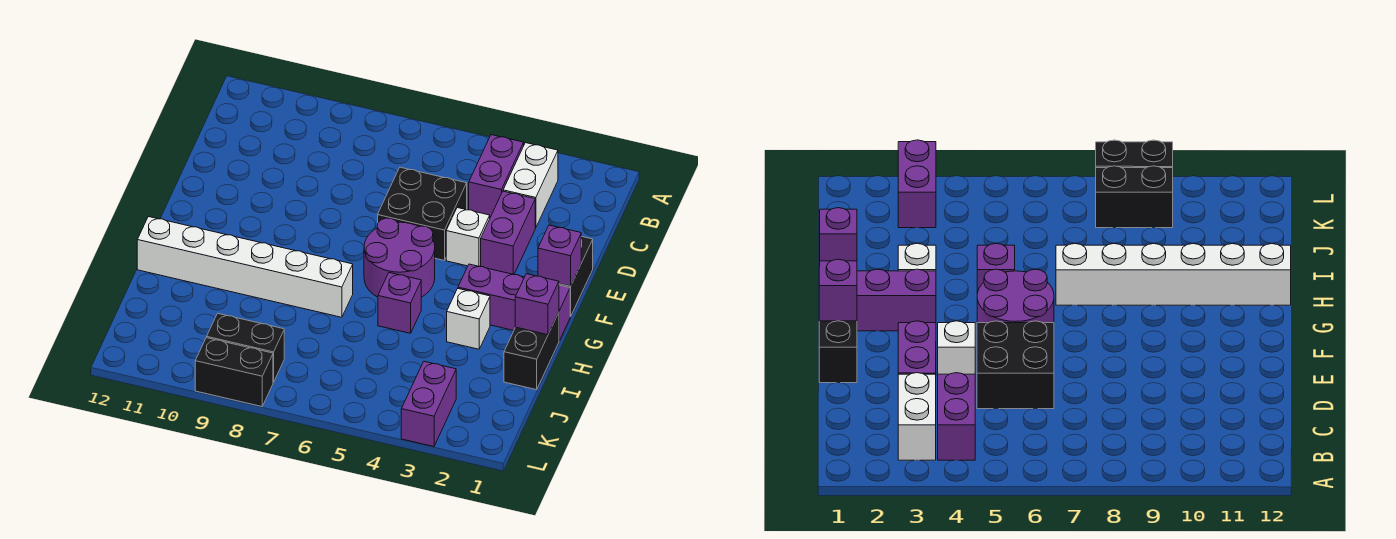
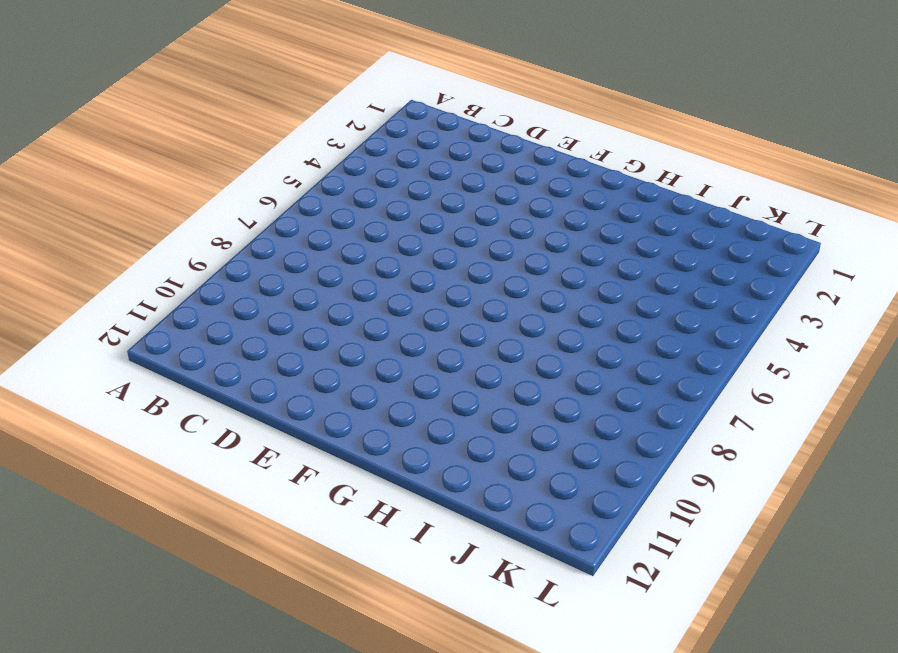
none -> white 1x2 brick [503,143,558,228]
none -> purple 1x2 brick [469,135,524,217]
none -> purple 1x2 brick [481,191,535,275]

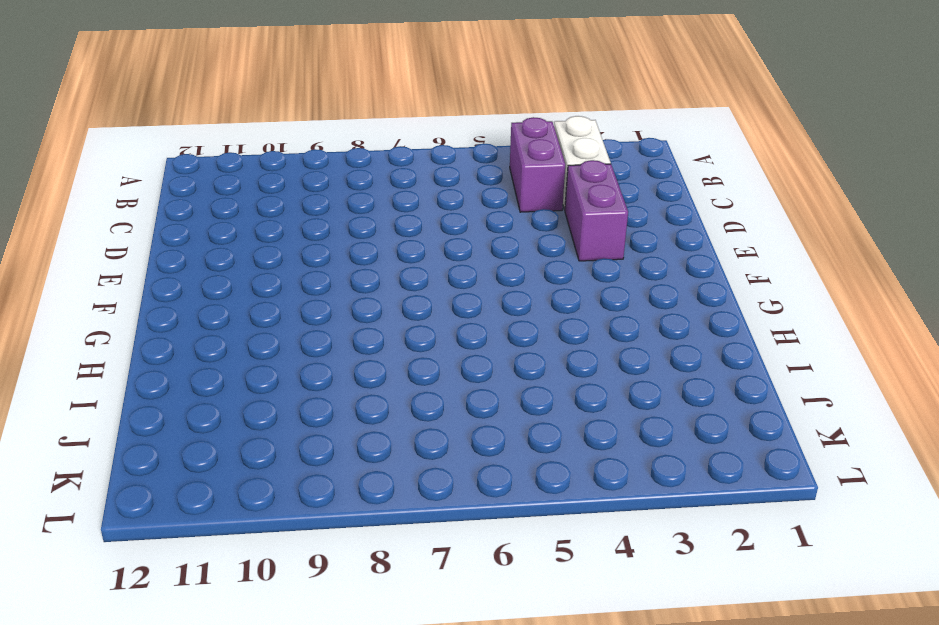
none -> black 2x2 brick [378,167,467,260]
none -> black 1x2 brick [559,236,593,316]
none -> white 1x1 brick [446,208,490,267]

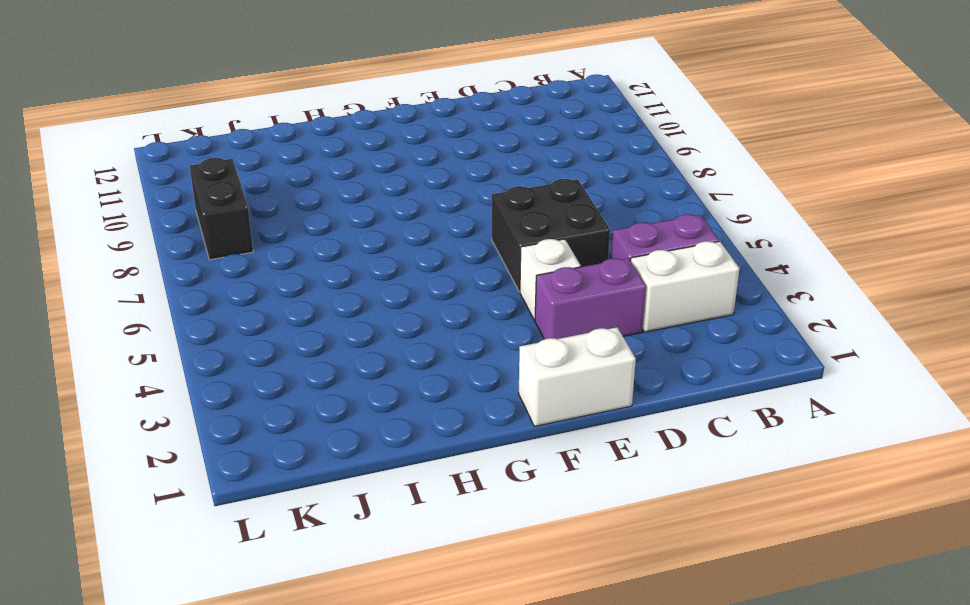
white 1x2 brick [519,327,636,426] -> black 1x2 brick [559,236,593,316]
none -> purple 2x2 round brick [364,218,435,297]
none -> purple 1x3 brick [458,264,571,341]
none -> black 1x2 brick [504,312,559,390]

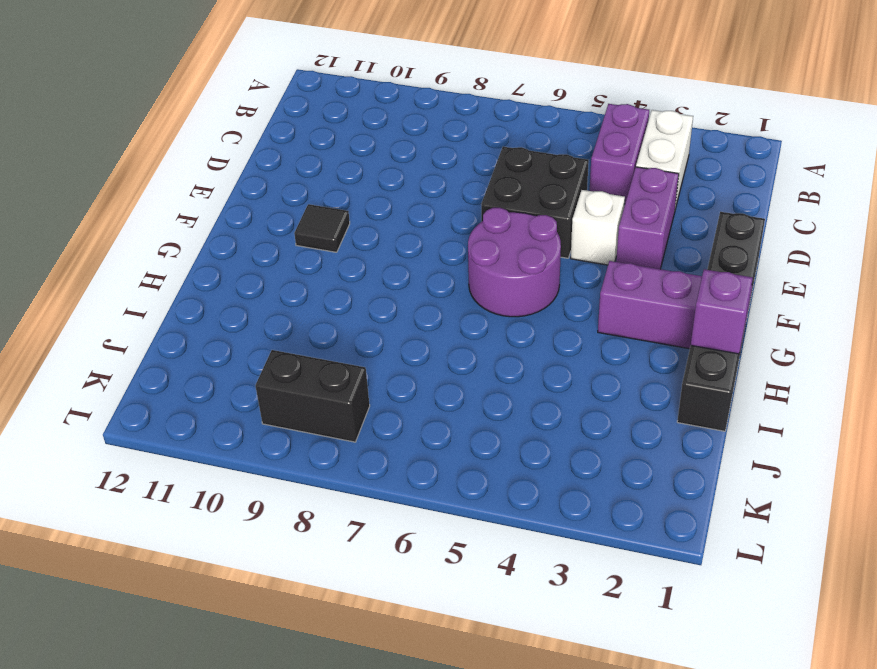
black 1x1 tile [294,204,350,252] -> none
none -> white 1x1 brick [447,289,490,349]
none -> purple 1x1 brick [378,273,421,333]
none -> white 1x6 brick [137,216,353,317]

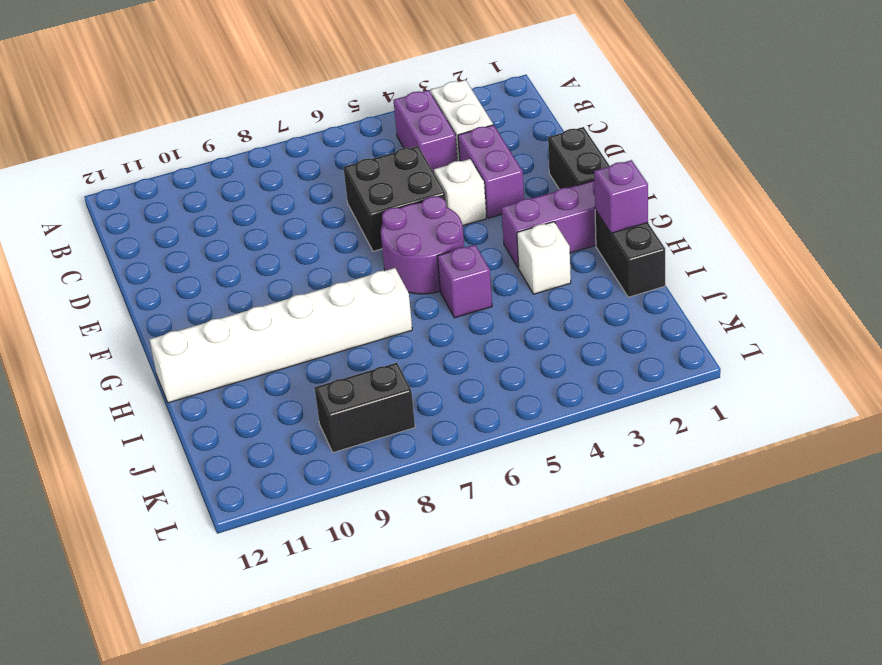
none -> purple 1x2 brick [401,361,456,447]
none -> black 1x2 brick [195,338,273,407]
none -> purple 1x1 brick [538,225,581,286]

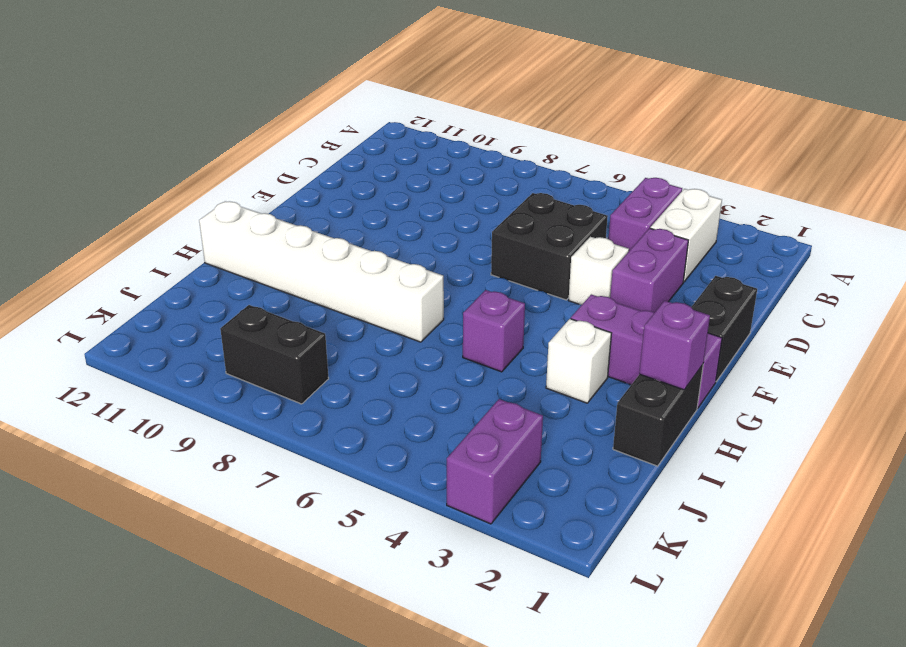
none -> purple 2x2 round brick [364,218,435,297]
none -> black 1x2 brick [195,338,273,407]
none -> purple 1x1 brick [538,225,581,286]

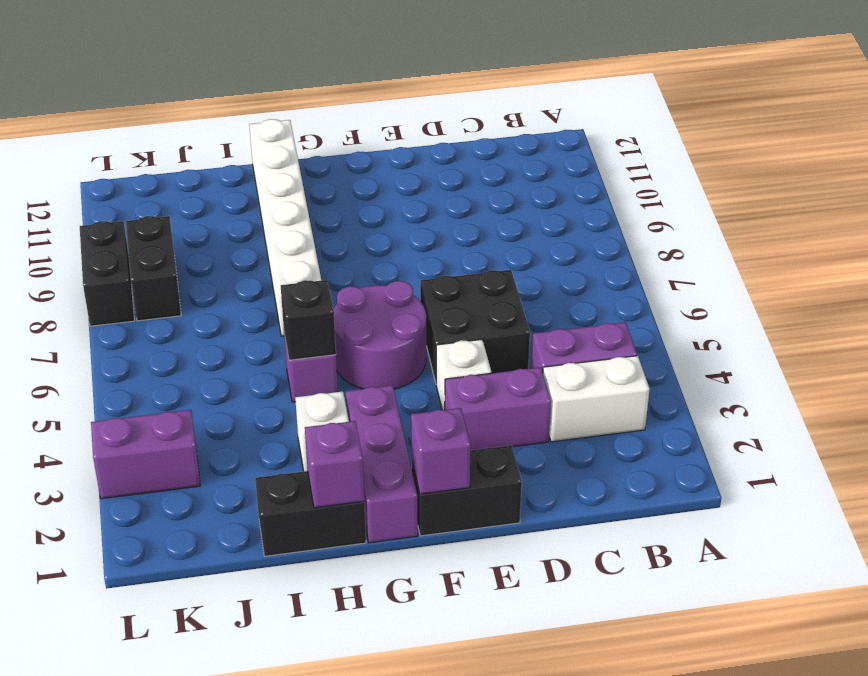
black 1x1 brick [281,280,336,360] -> none

